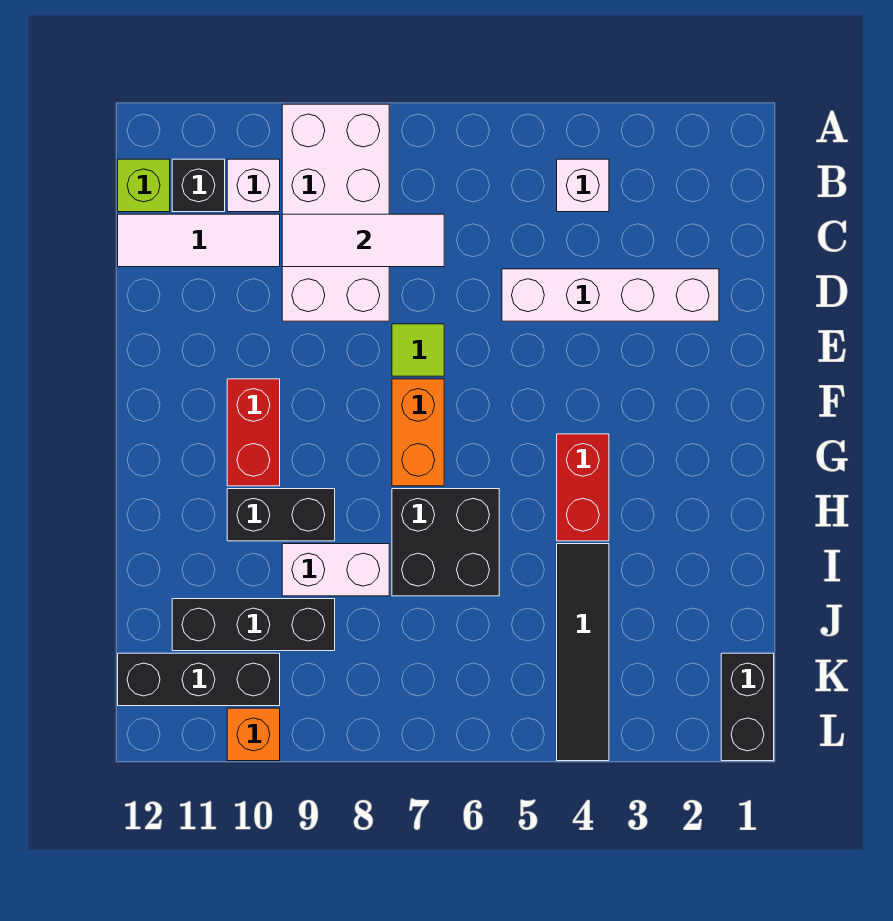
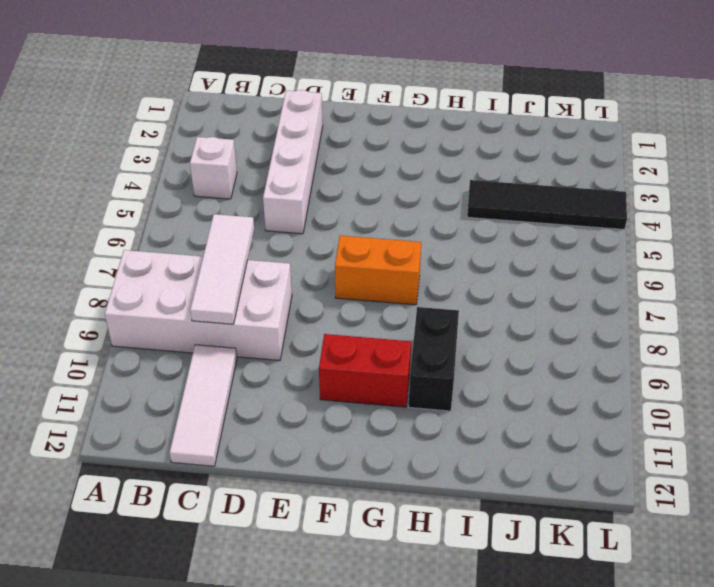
none -> white 1x1 brick [227,159,280,212]
none -> black 1x1 brick [172,159,225,212]
none -> lime 1x1 brick [118,159,170,212]

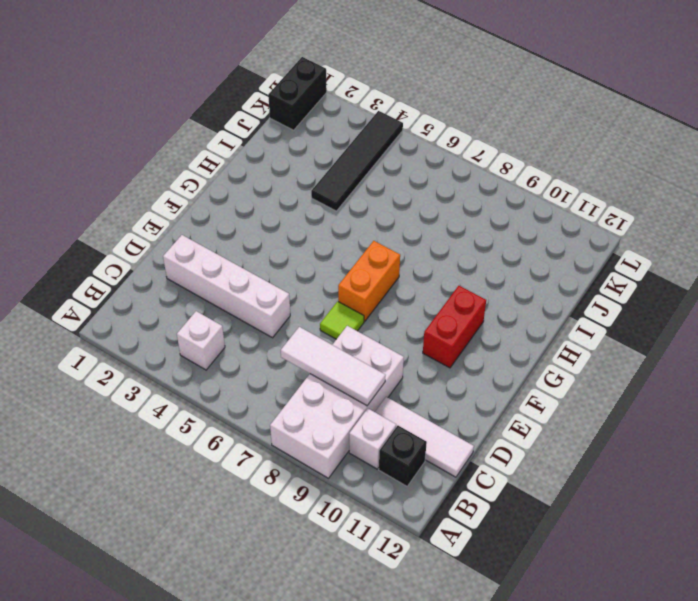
none -> lime 1x1 brick [118,159,170,212]
none -> red 1x2 brick [557,434,609,541]
none -> black 2x2 brick [392,489,499,596]

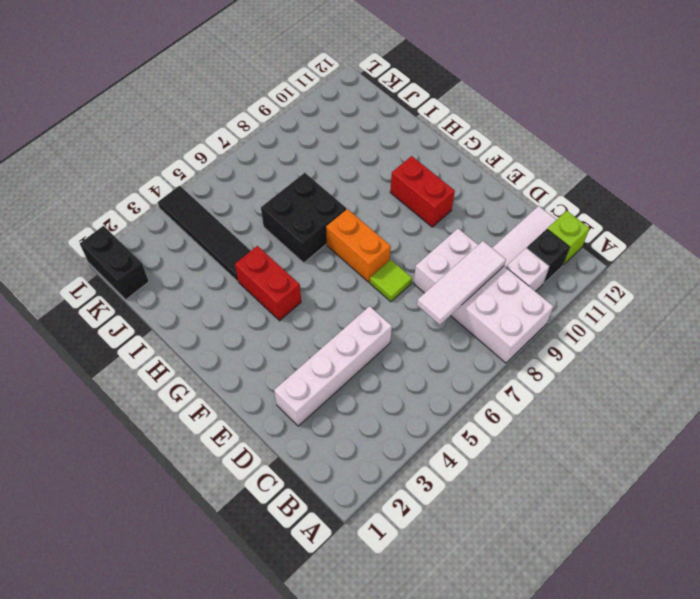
none -> white 1x1 brick [557,159,609,212]
none -> black 1x2 brick [227,489,335,541]
none -> white 1x2 brick [282,544,389,596]

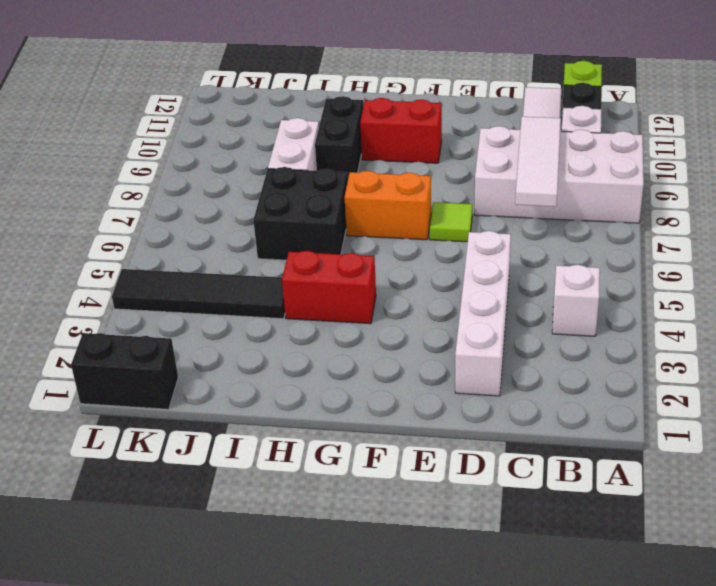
none -> black 1x3 brick [172,599,335,651]
none -> black 1x3 brick [118,653,280,706]
none -> orange 1x1 brick [227,708,280,761]

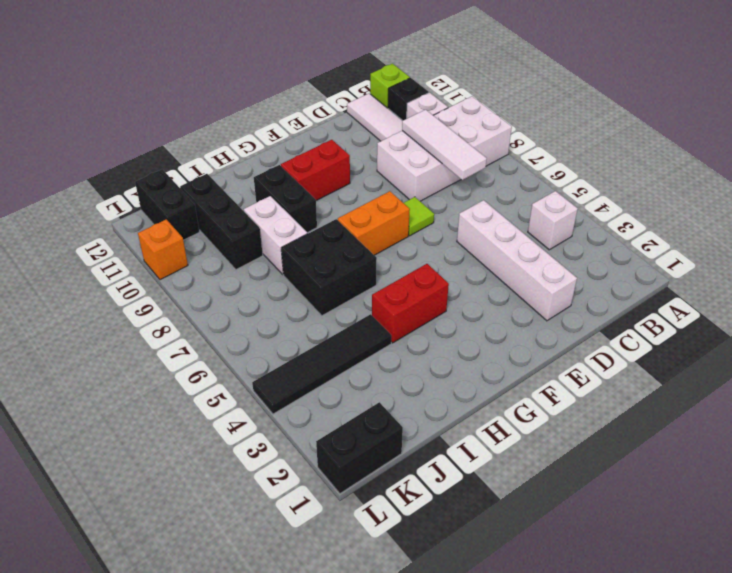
black 1x2 brick [135,169,199,240] -> black 1x3 brick [118,653,280,706]

